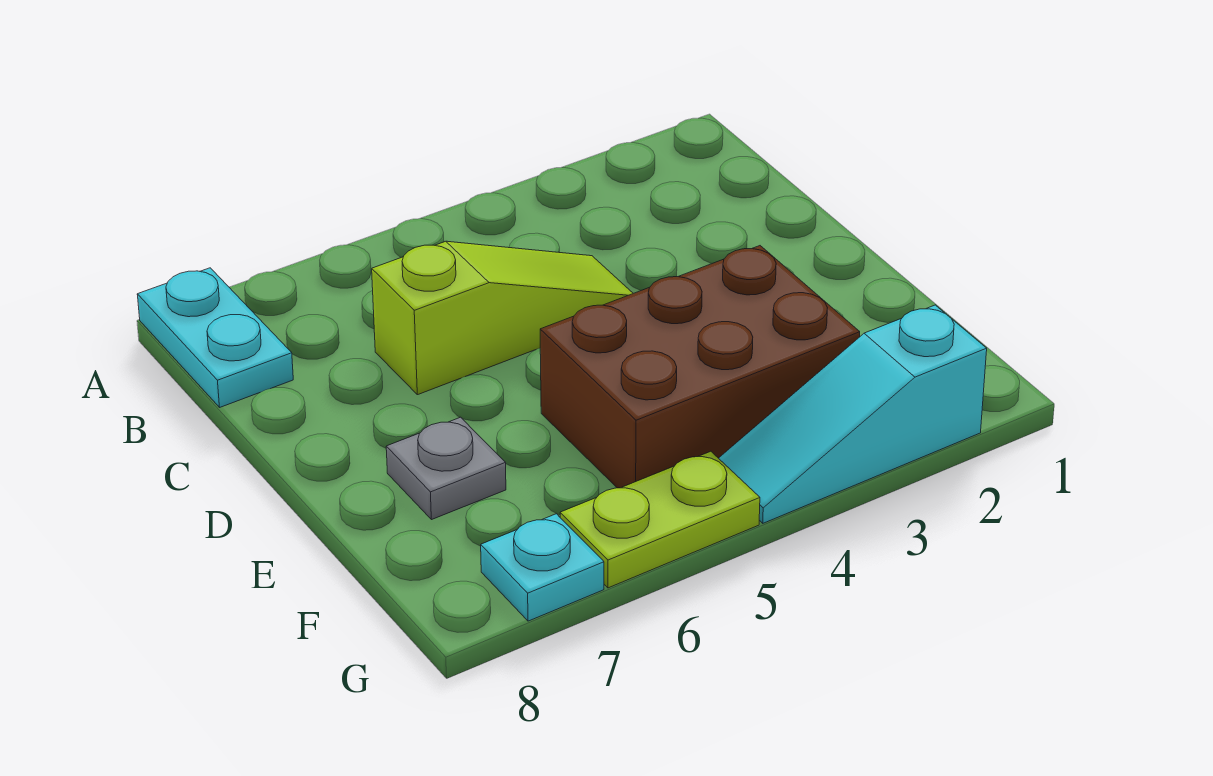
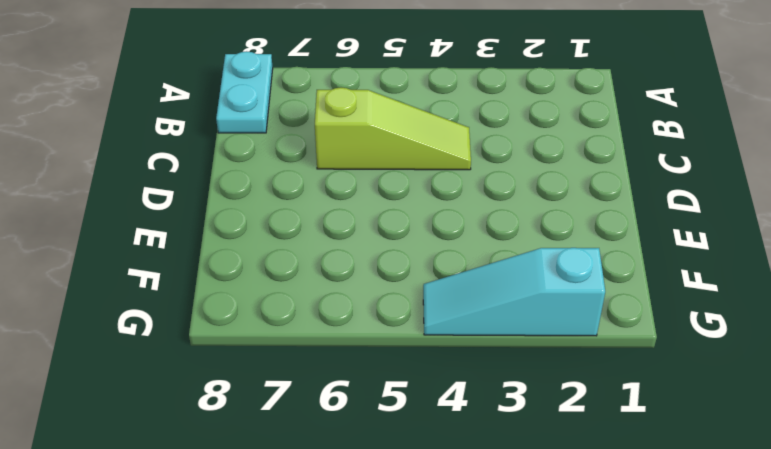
none -> brown 2x3 brick [540,246,860,488]
none -> grey 1x1 plate [386,417,506,520]

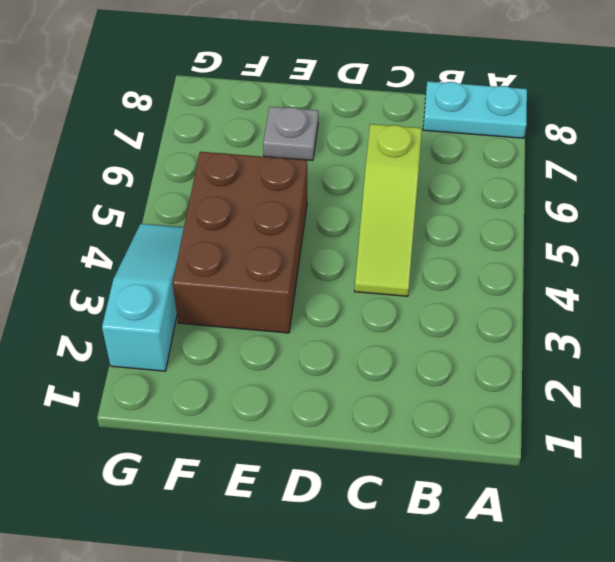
none -> lime 1x2 plate [560,451,760,588]
none -> cyan 1x1 plate [481,514,604,621]

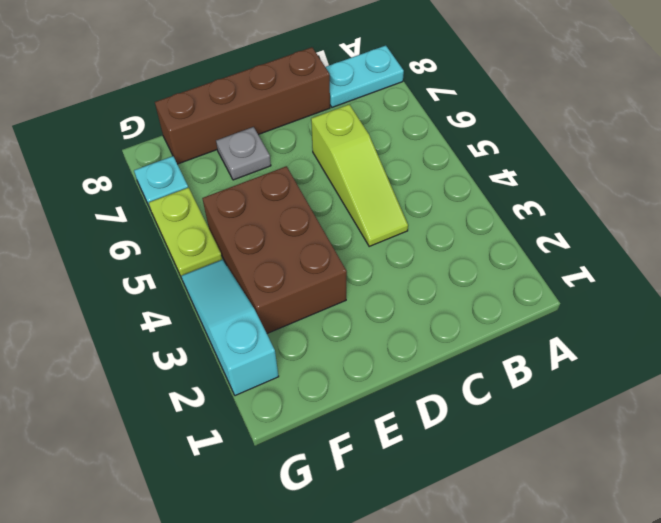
brown 1x4 brick [155,47,330,164] -> none

